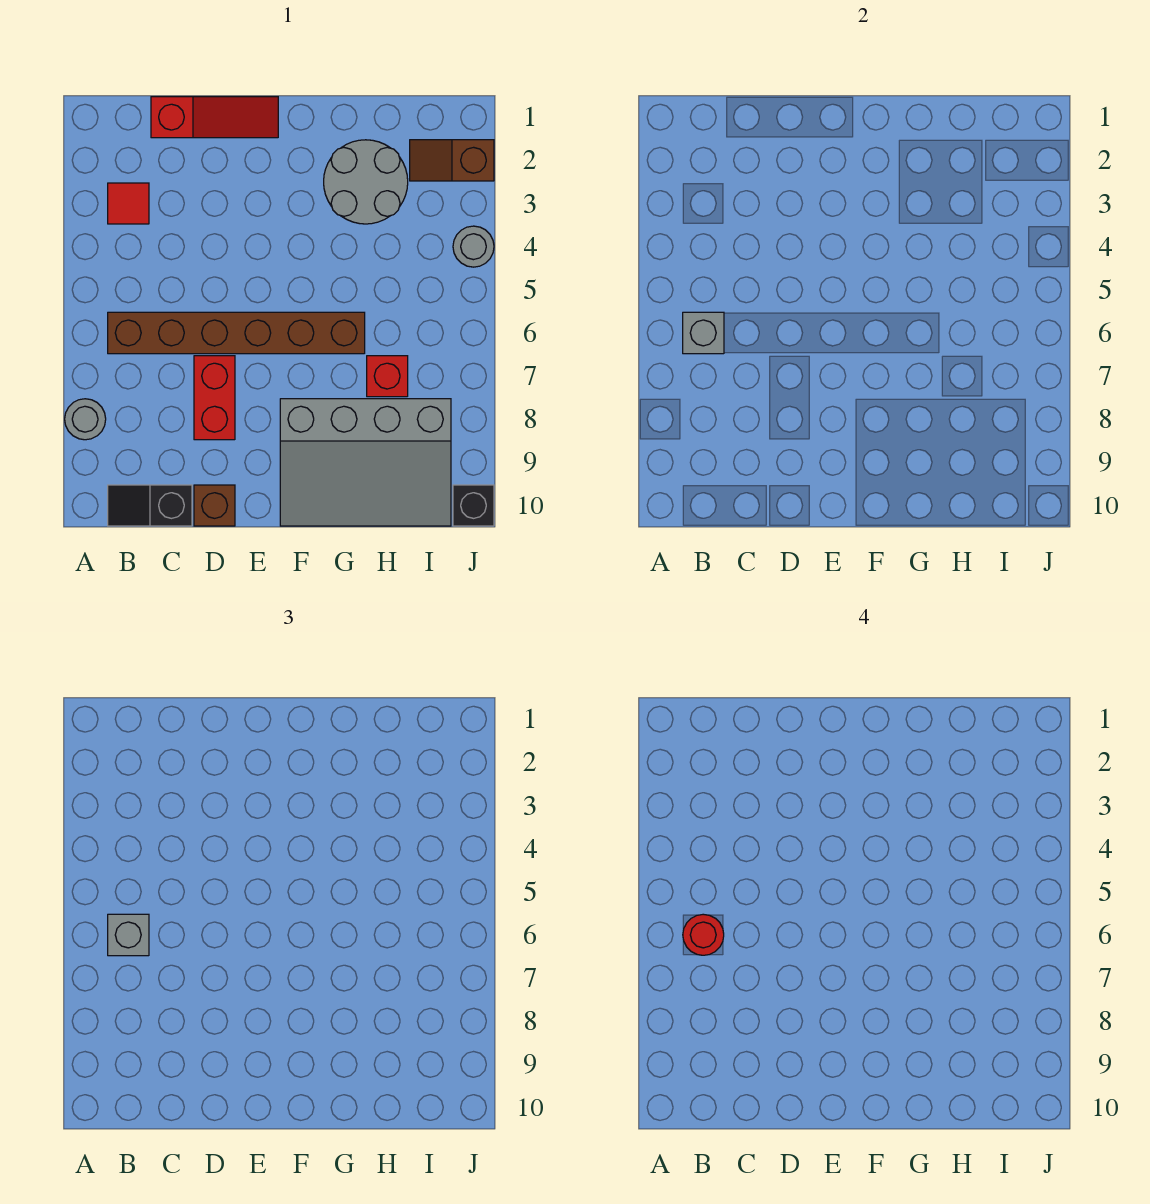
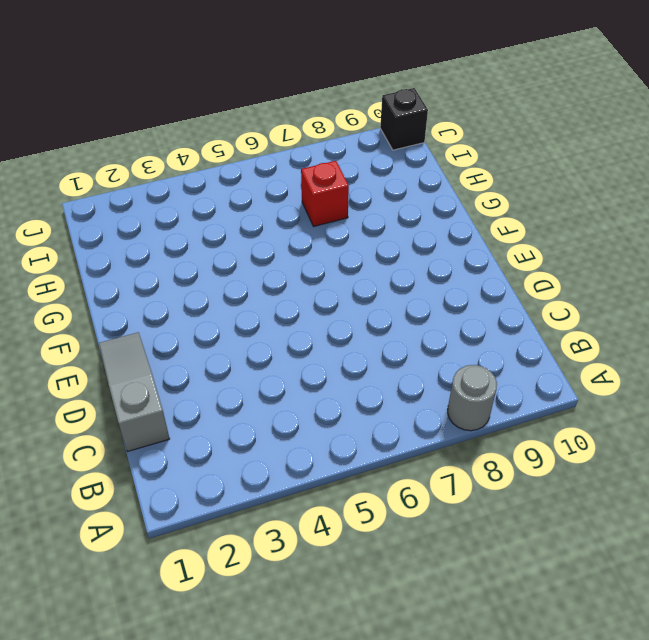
grey 1x3 slope [99,332,170,451] -> red 1x3 slope [151,97,278,138]
none -> red 1x1 tile [108,183,149,224]
none -> brown 1x6 brick [108,312,365,354]
none -> black 1x2 slope [108,485,192,526]

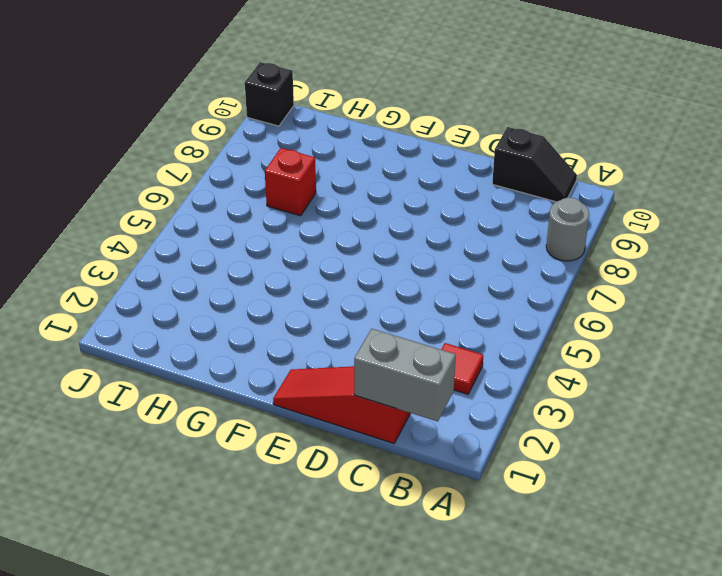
grey 1x2 brick [354,329,456,422] -> none
none -> brown 1x6 brick [108,312,365,354]
none -> red 1x2 brick [194,356,235,440]
none -> brown 1x1 brick [194,485,235,526]

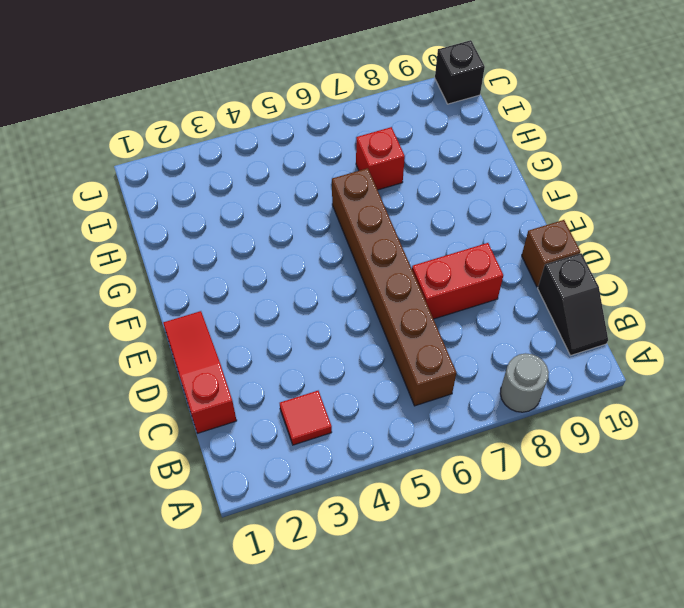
none -> grey 3x4 slope [280,399,451,526]
none -> grey 2x2 round brick [324,140,408,224]
none -> brown 1x2 slope [410,140,494,181]

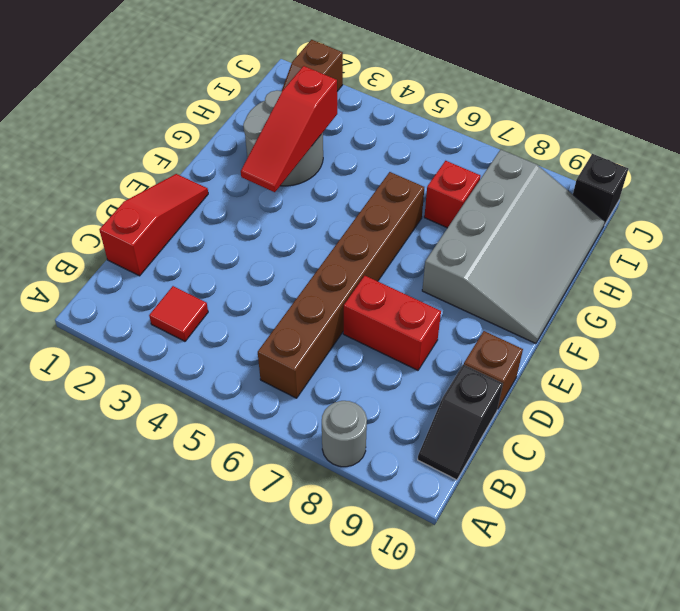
red 1x3 slope [241,66,337,192] -> none
none -> grey 1x1 round brick [453,226,494,267]
none -> grey 1x1 brick [683,312,724,354]
none -> grey 1x1 brick [108,914,149,956]

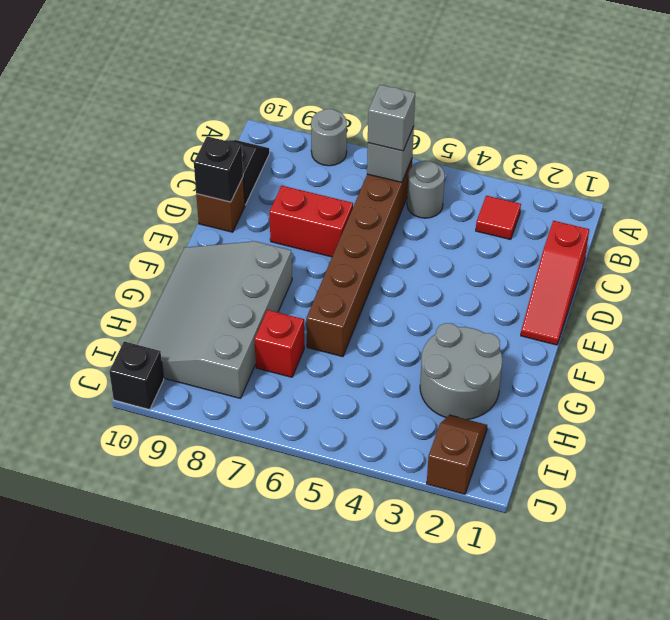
grey 1x1 round brick [407,161,445,218] -> grey 1x1 round brick moved to [453,226,494,267]
black 1x1 brick [194,136,243,202] -> none
none -> red 1x1 round brick [683,914,724,955]

